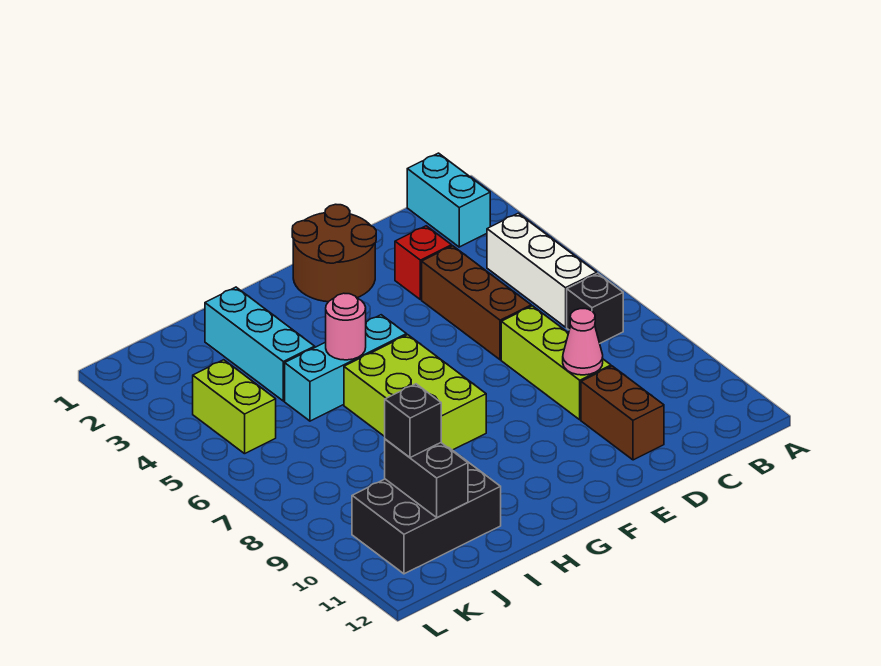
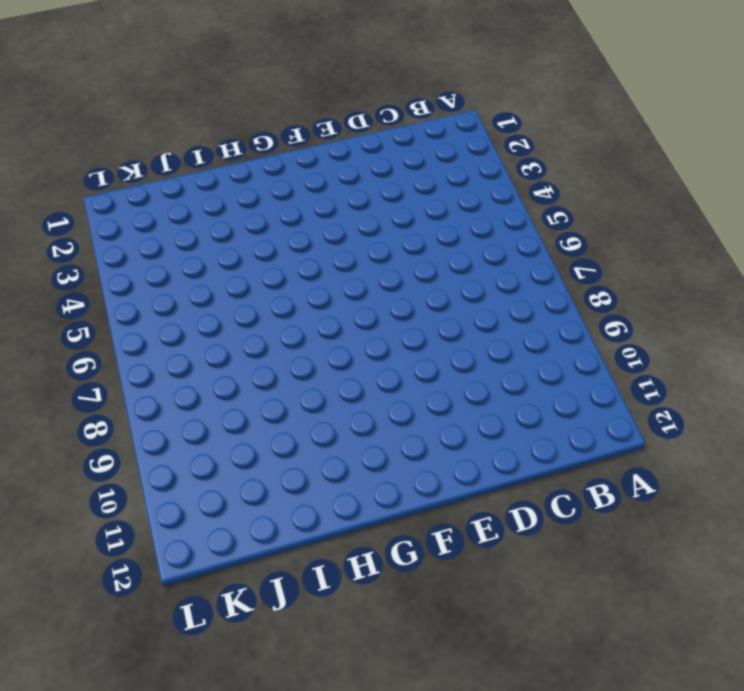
none -> cyan 1x2 brick [407,153,490,247]
none -> white 1x3 brick [487,213,597,327]
none -> black 1x1 brick [567,273,623,343]

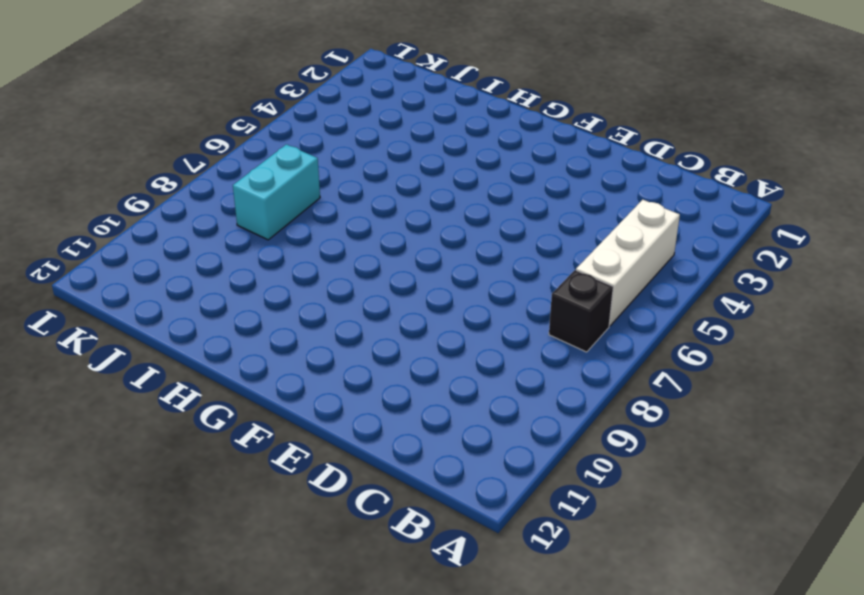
cyan 1x2 brick [233,144,320,240] -> cyan 1x2 brick moved to [407,153,490,247]
none -> red 1x1 brick [395,226,452,300]
none -> brown 1x3 brick [422,246,531,360]
none -> lime 1x3 brick [501,306,611,420]

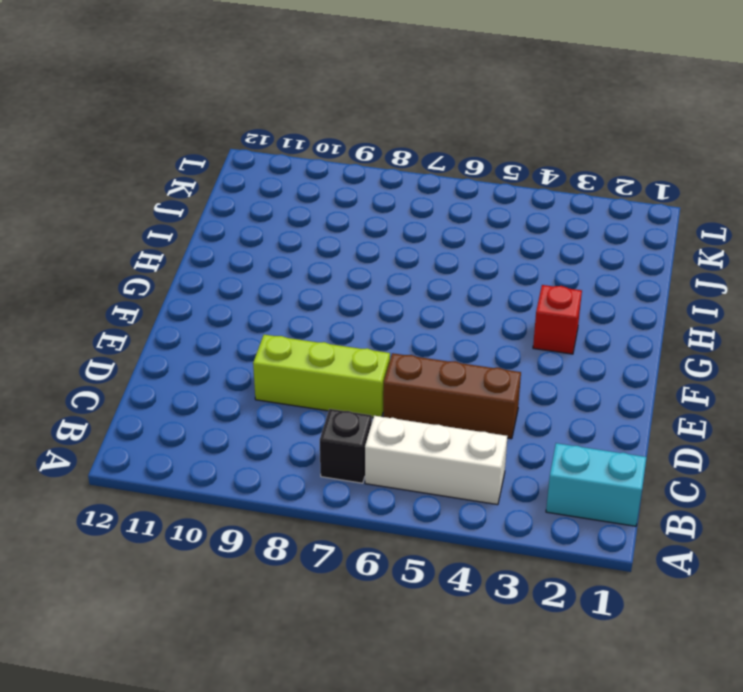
red 1x1 brick [533,285,582,354] -> red 1x1 brick moved to [395,226,452,300]
none -> brown 1x2 brick [581,366,664,460]
none -> brown 2x2 round brick [292,204,376,302]
none -> cyan 1x3 brick [285,315,407,421]

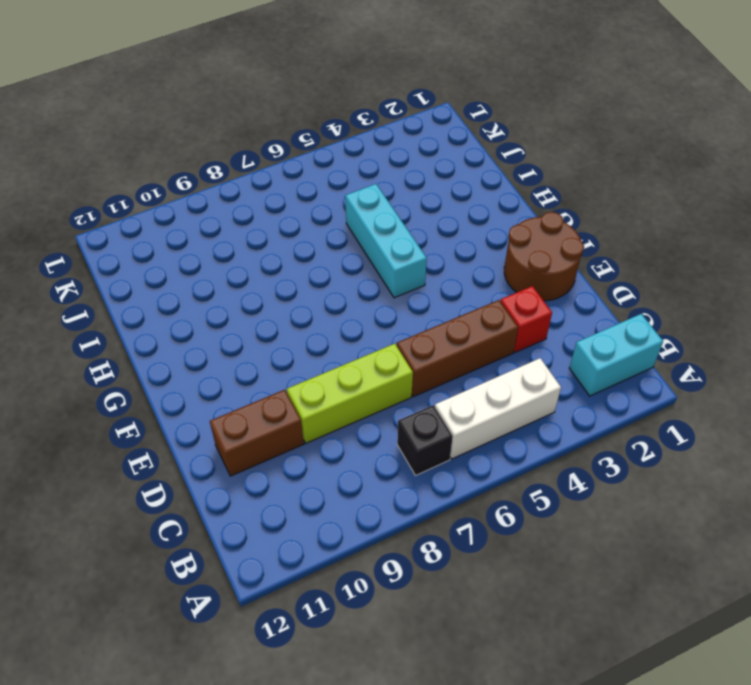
none -> lime 2x3 brick [344,335,486,450]
none -> cyan 1x3 brick [205,287,315,401]
none -> black 2x3 brick [352,447,501,574]

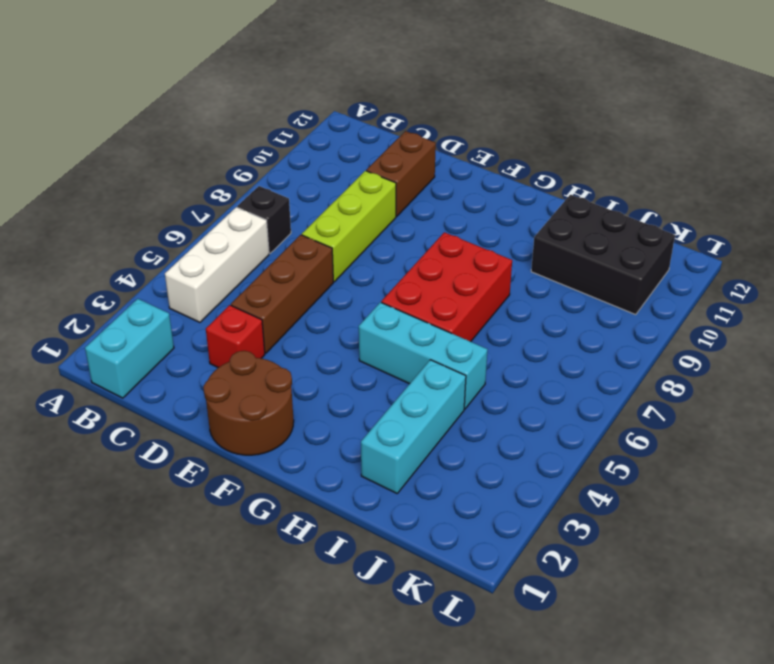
red 2x3 brick [381,232,512,342] -> lime 2x3 brick [344,335,486,450]
none -> lime 1x2 brick [193,360,276,454]
none -> pink 1x1 cone [563,309,603,375]
none -> pink 1x1 round brick [326,293,366,360]

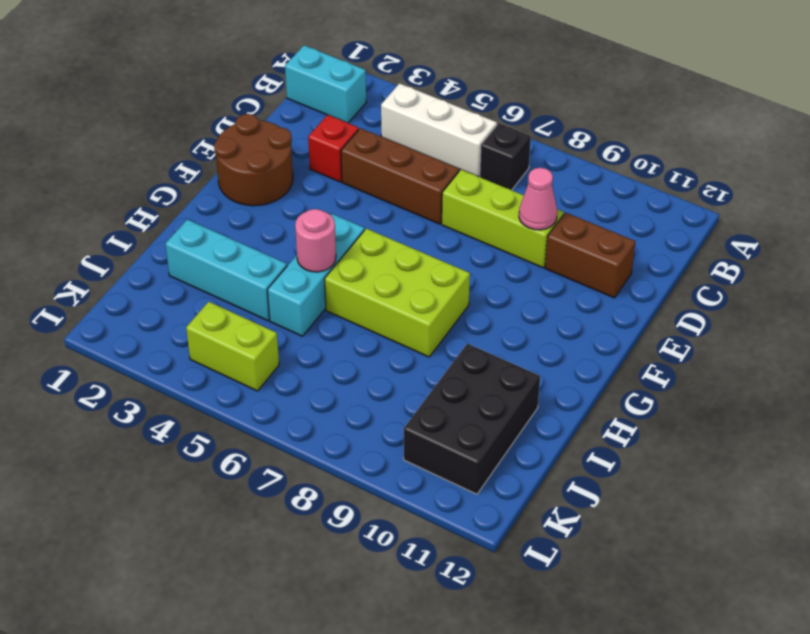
none -> black 1x2 brick [385,439,468,518]
none -> black 1x1 brick [385,384,441,458]

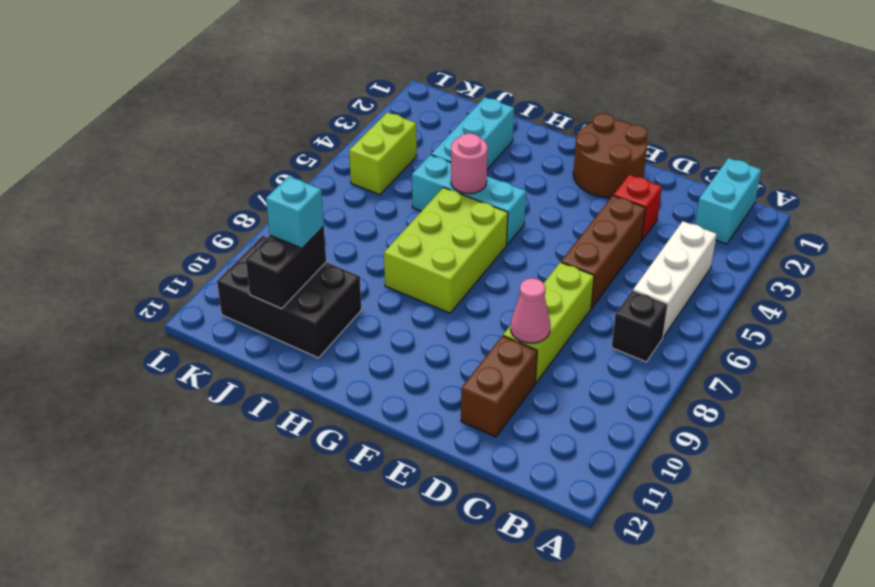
cyan 1x1 brick [266,176,324,248] -> black 1x1 brick [385,384,441,458]

